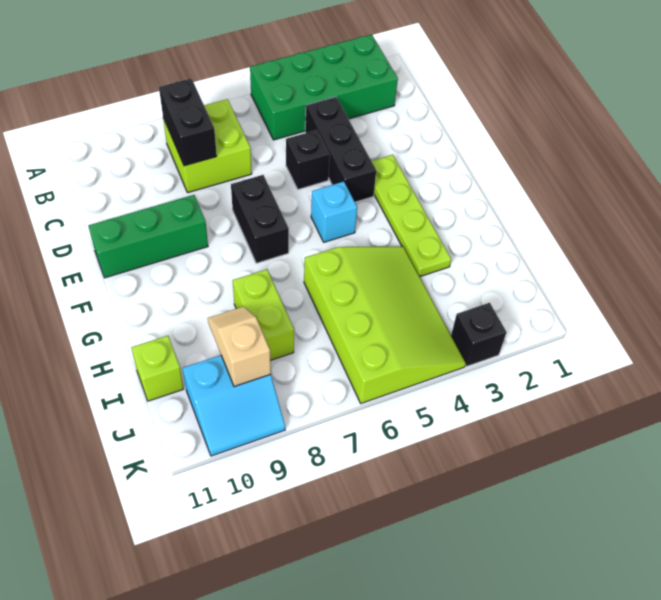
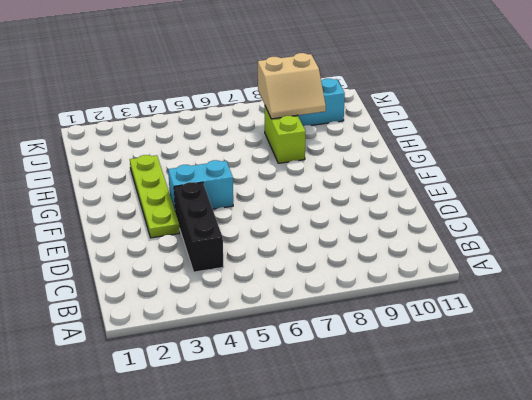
cyan 1x2 brick [168,160,233,209] -> cyan 1x1 brick [311,182,357,242]
tan 2x2 slope [258,53,326,119] -> tan 1x2 slope [208,306,271,387]
none -> green 2x4 brick [250,35,398,140]
none -> lime 2x2 brick [163,99,252,193]
none -> black 1x1 brick [286,130,330,189]

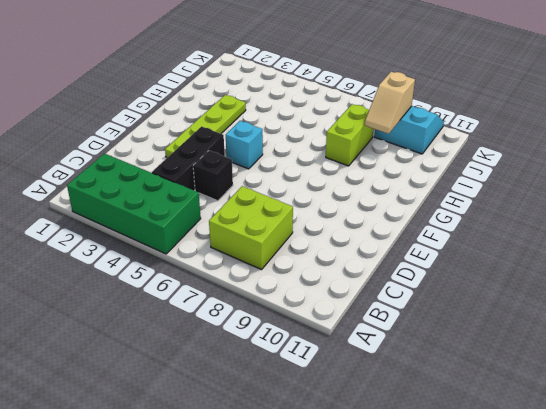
none -> black 1x2 brick [231,175,289,263]
none -> green 1x3 brick [89,195,208,278]
none -> lime 3x4 slope [304,247,466,403]

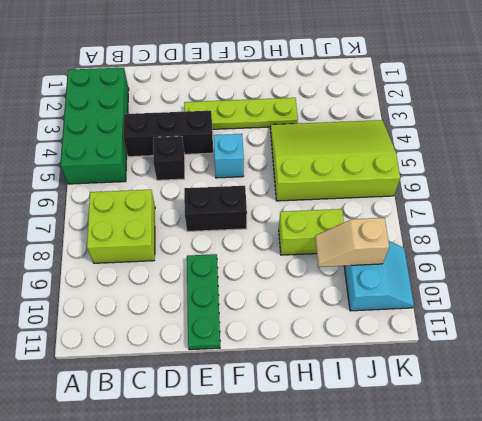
green 1x3 plate [187,254,220,350] -> green 1x3 brick [89,195,208,278]
none -> lime 1x1 brick [131,336,184,401]
none -> black 1x1 brick [451,303,507,367]
none -> black 1x2 brick [159,78,217,166]

